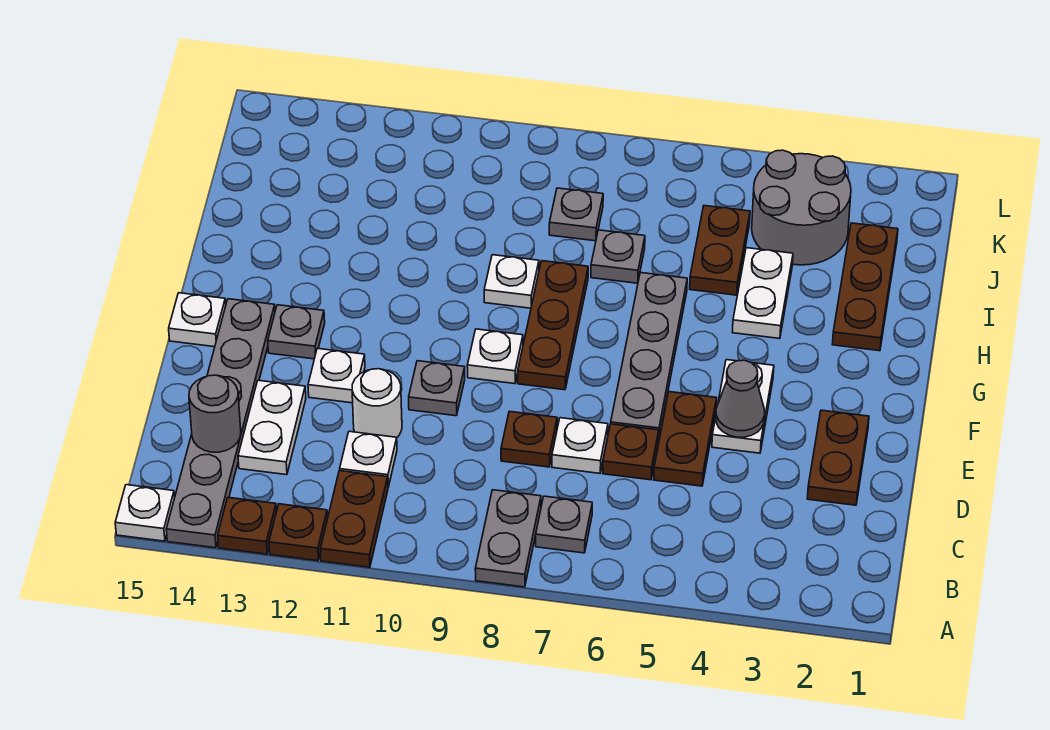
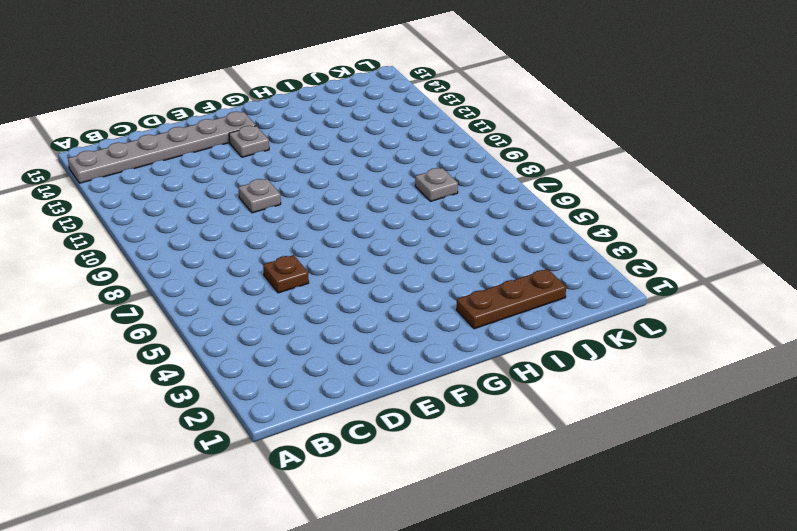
none -> grey 1x2 plate [475,490,541,587]
none -> brown 1x2 plate [320,471,388,567]
none -> brown 1x1 plate [269,504,328,561]
none -> brown 1x1 plate [218,497,276,554]

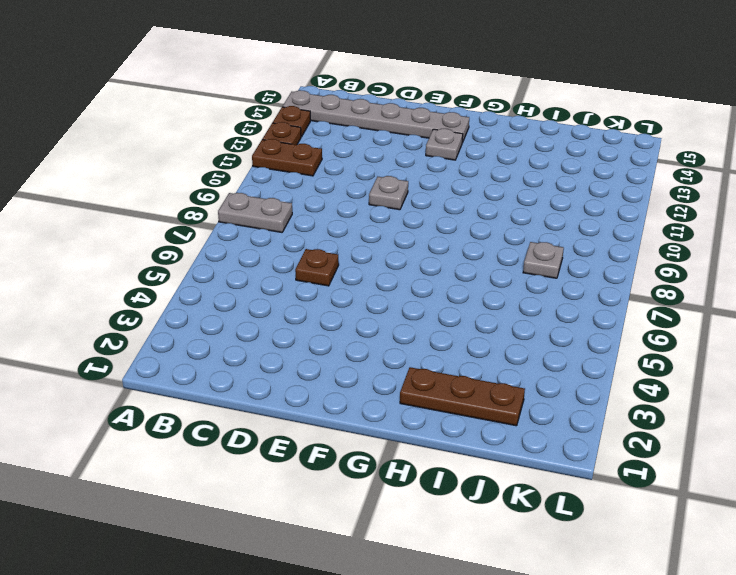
none -> white 1x1 plate [115,485,175,541]
none -> grey 1x1 plate [536,496,592,553]
none -> white 1x1 plate [340,431,397,487]
none -> white 1x2 plate [238,380,306,475]

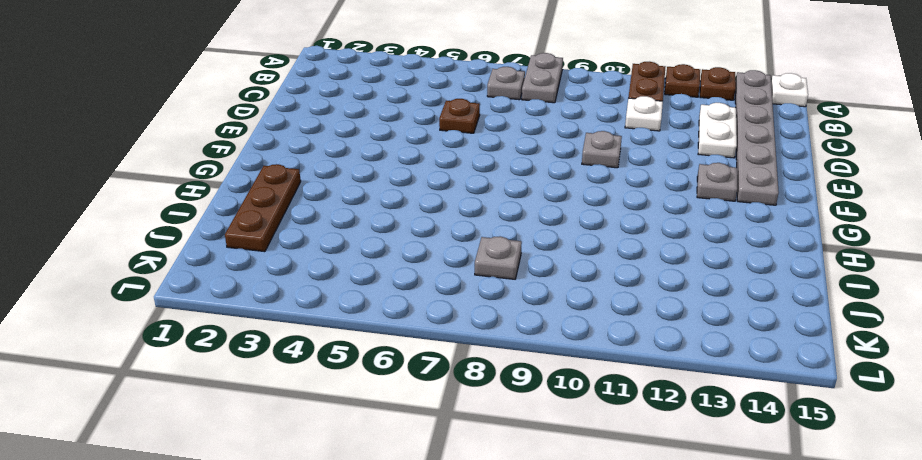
none -> brown 1x2 plate [807,410,869,505]
none -> brown 1x2 plate [654,392,717,486]
none -> white 1x1 plate [552,418,608,473]
none -> brown 1x1 plate [501,411,557,467]

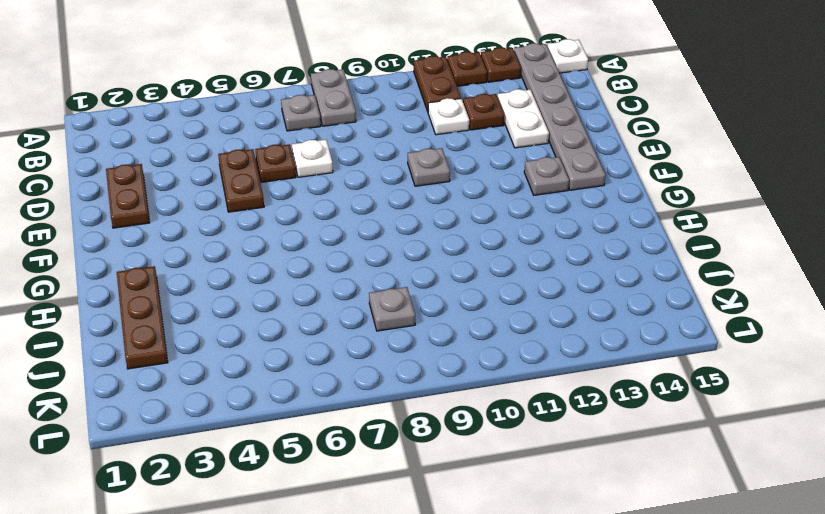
brown 1x1 plate [463,94,504,130] -> brown 1x1 plate moved to [501,411,557,467]
none -> white 1x1 round brick [352,369,402,438]
none -> white 1x2 plate [712,360,774,453]
none -> grey 1x4 plate [611,273,687,440]
none -> white 1x1 plate [308,348,365,403]

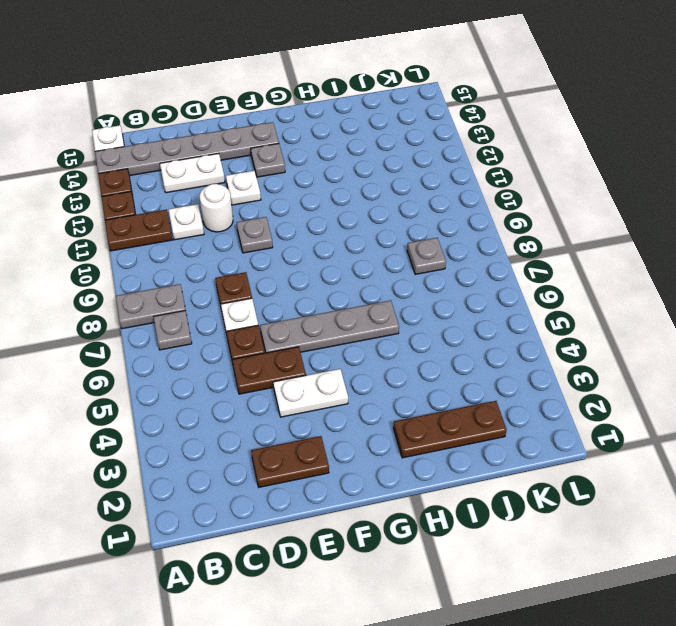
none -> brown 1x3 plate [518,261,588,390]
none -> white 1x1 plate [467,329,523,384]
none -> white 1x1 plate [169,293,226,347]
none -> white 1x2 plate [732,248,793,339]

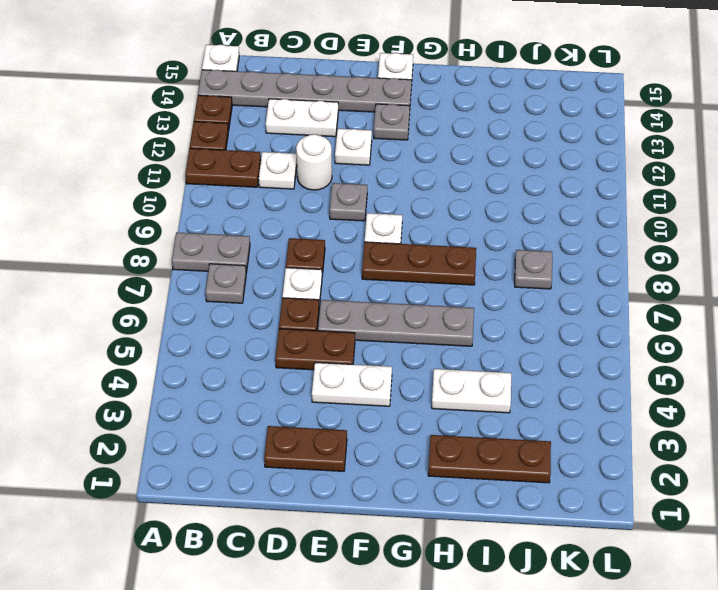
none -> white 1x1 plate [484,255,539,308]
none -> brown 1x2 plate [690,206,750,295]
none -> grey 1x1 plate [591,230,645,283]
none -> grey 2x2 round brick [752,150,851,265]

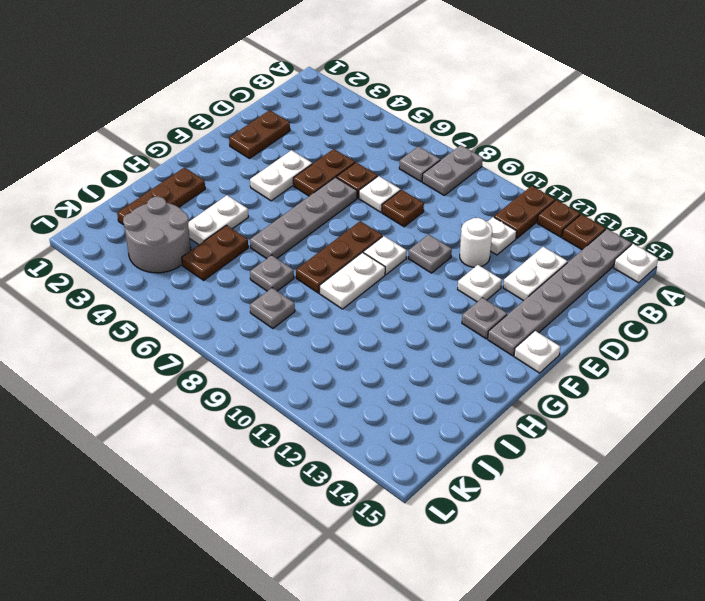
white 1x2 plate [320,252,385,309] -> white 1x1 plate [484,255,539,308]
none -> grey 1x1 round brick [189,375,241,452]
none -> grey 1x1 cone [716,360,765,437]

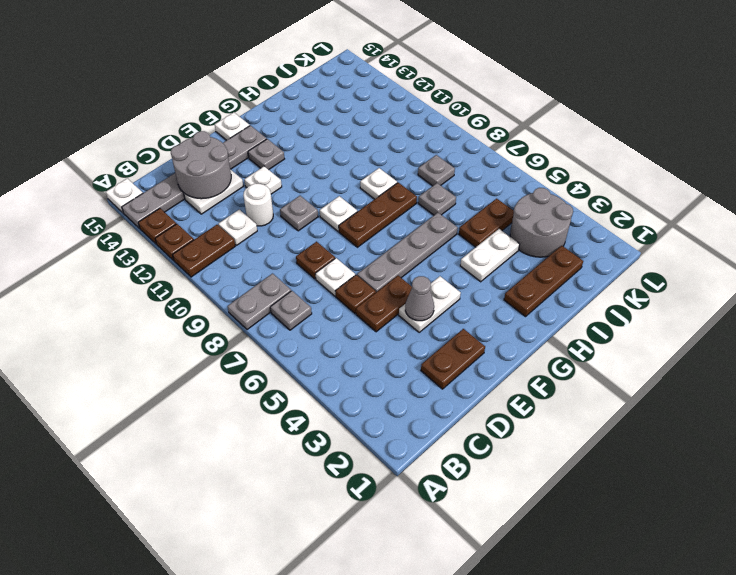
grey 2x2 round brick [171,131,231,199] -> grey 1x1 round brick [189,375,241,452]

